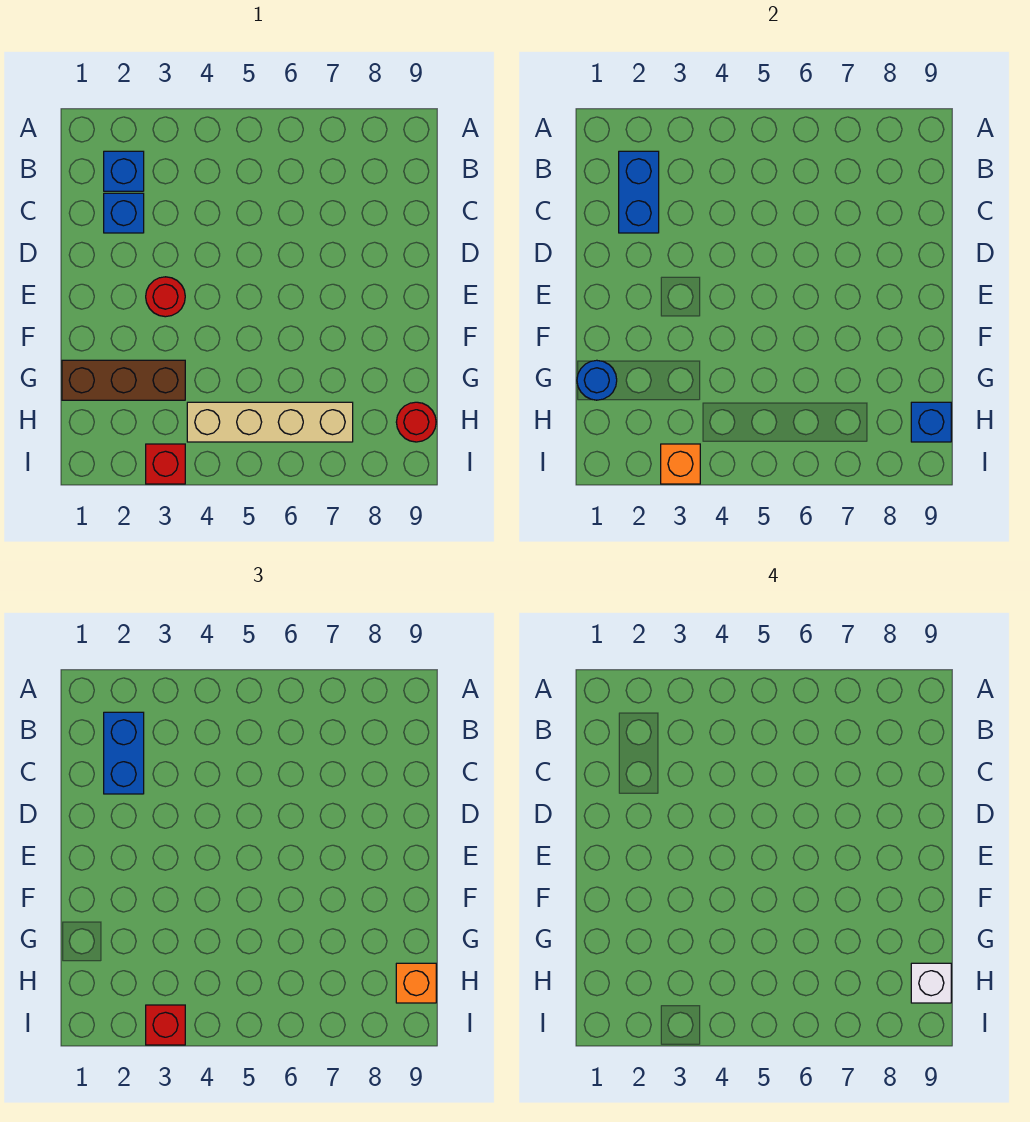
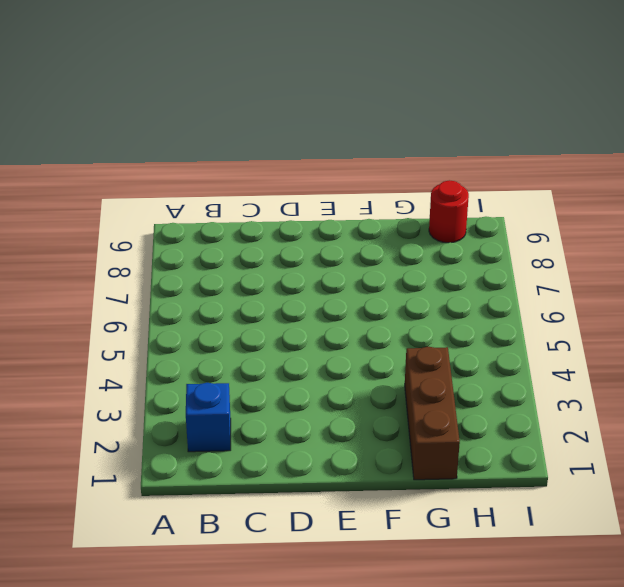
none -> blue 1x1 brick [104,193,144,233]
none -> red 1x1 round brick [146,277,185,317]
none -> tan 1x4 brick [187,402,353,442]

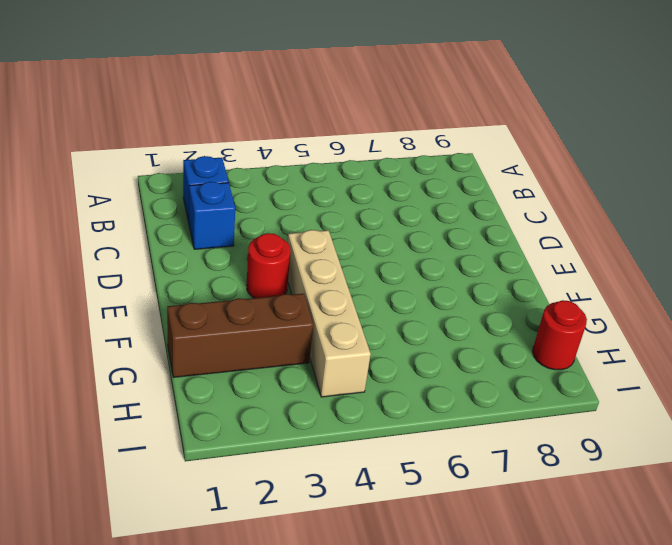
tan 1x4 brick [288,230,371,397] -> tan 1x4 brick turned to [187,402,353,442]
none -> red 1x1 brick [146,444,185,484]
none -> blue 1x2 brick [619,151,659,233]
none -> blue 1x1 round brick [577,360,617,400]

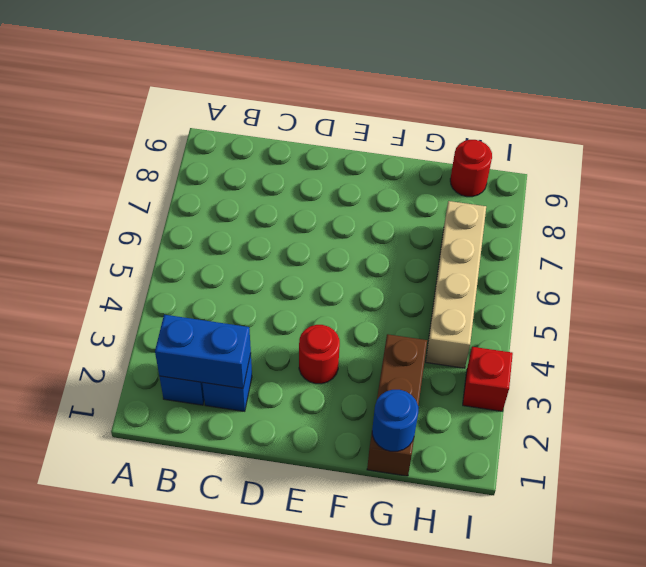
none -> blue 1x1 brick [911,402,951,442]
none -> orange 1x1 brick [661,444,700,484]
none -> blue 1x2 brick [104,712,144,794]

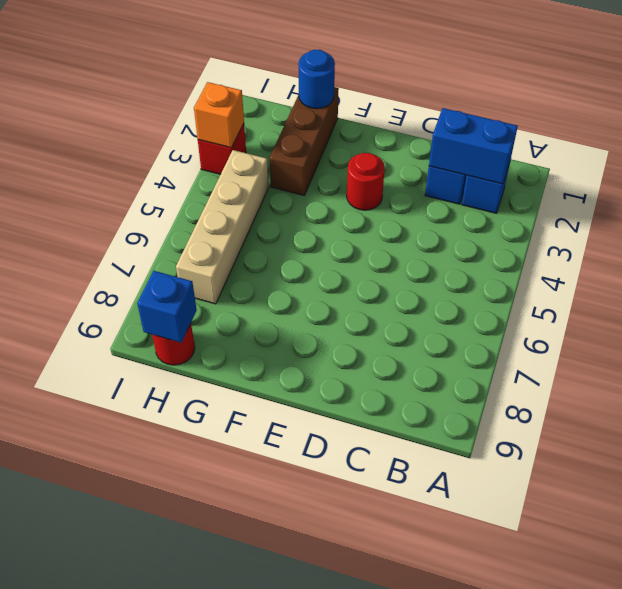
none -> blue 1x2 brick [104,712,144,794]
none -> orange 1x1 brick [396,963,436,1003]
none -> red 1x1 brick [146,1005,185,1045]

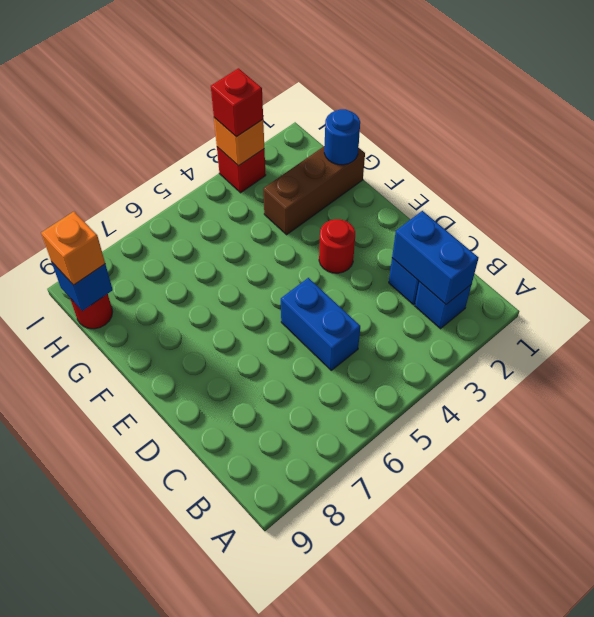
blue 1x2 brick [281,278,360,370] -> blue 1x2 brick moved to [104,712,144,794]
none -> tan 1x4 brick [187,402,353,442]
none -> white 1x1 brick [911,963,951,1003]

